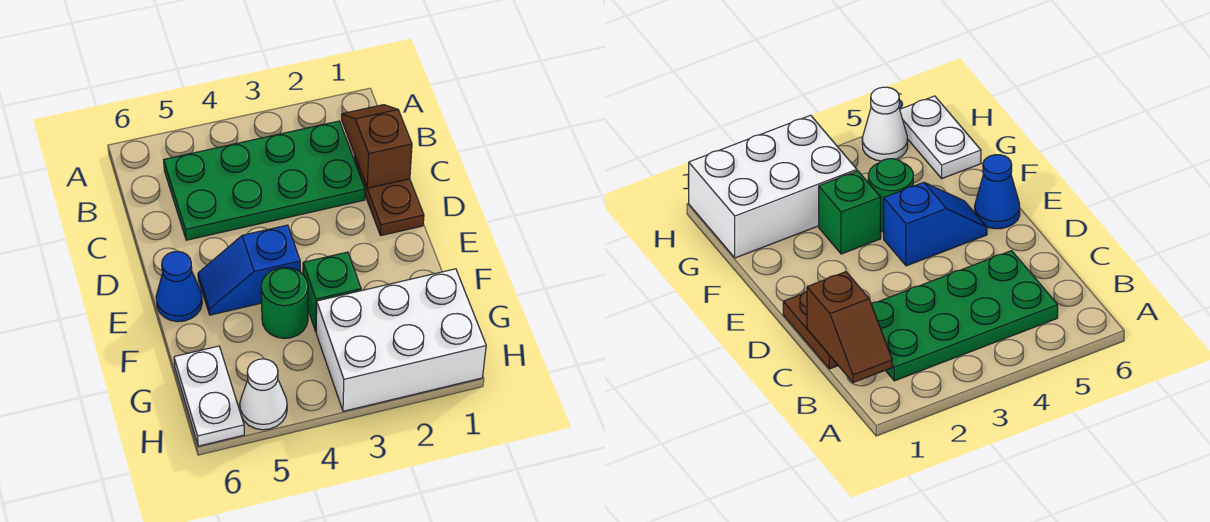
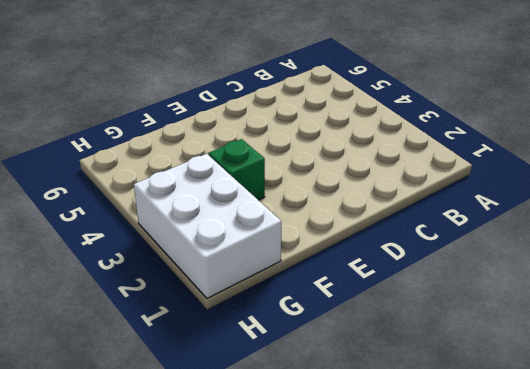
none -> green 2x4 plate [164,121,365,240]
none -> brown 1x2 plate [354,157,424,235]

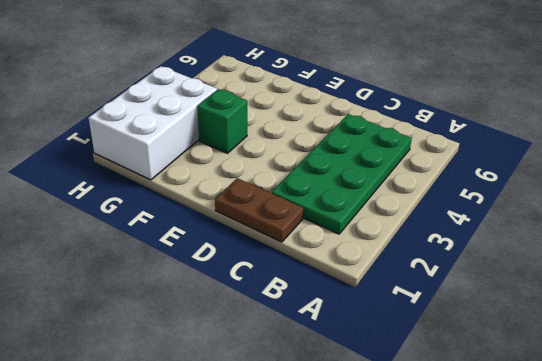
none -> blue 1x2 slope [198,225,300,315]
none -> blue 1x1 cone [156,251,202,322]

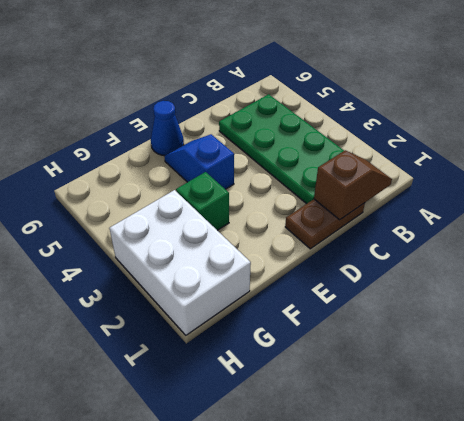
none -> green 1x1 round brick [261,267,308,338]
none -> white 1x2 plate [174,346,244,446]

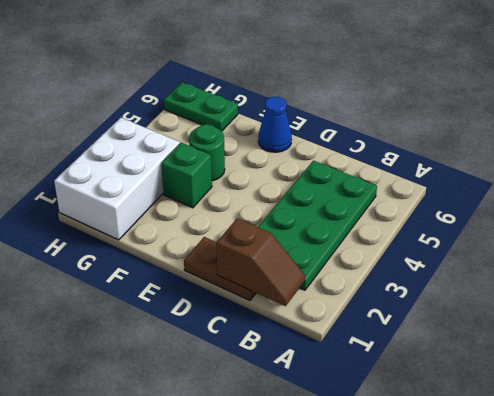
green 1x2 plate [164,82,238,131] -> white 1x2 plate [174,346,244,446]
none -> blue 1x2 slope [198,225,300,315]
none -> white 1x1 cone [240,359,287,430]

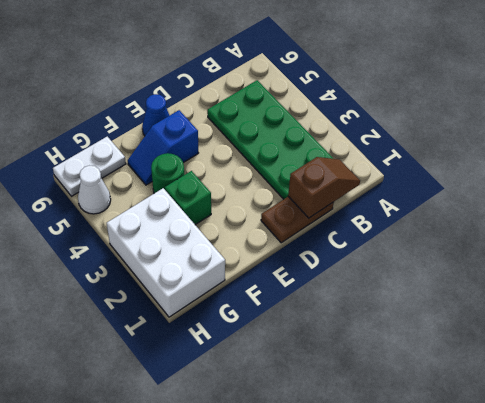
blue 1x2 slope [128,110,198,185] -> blue 1x2 slope turned to [198,225,300,315]

